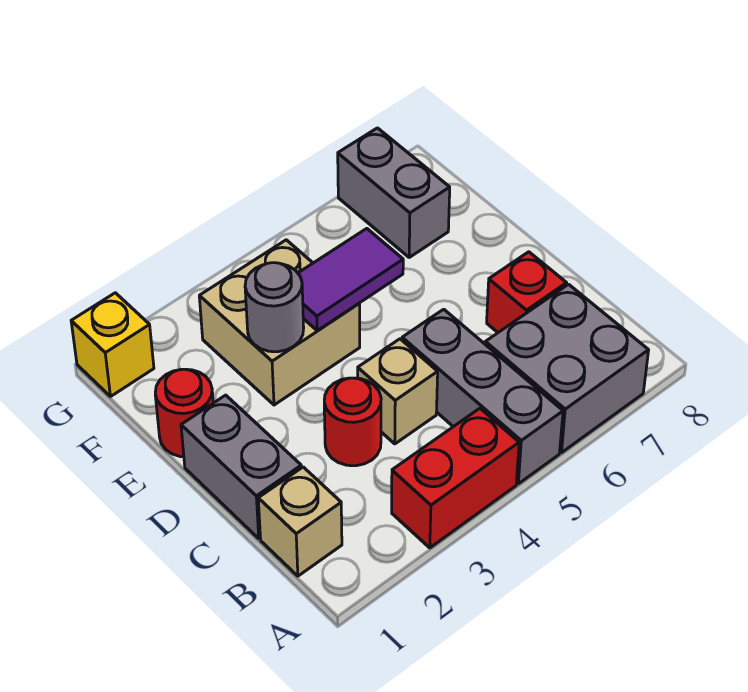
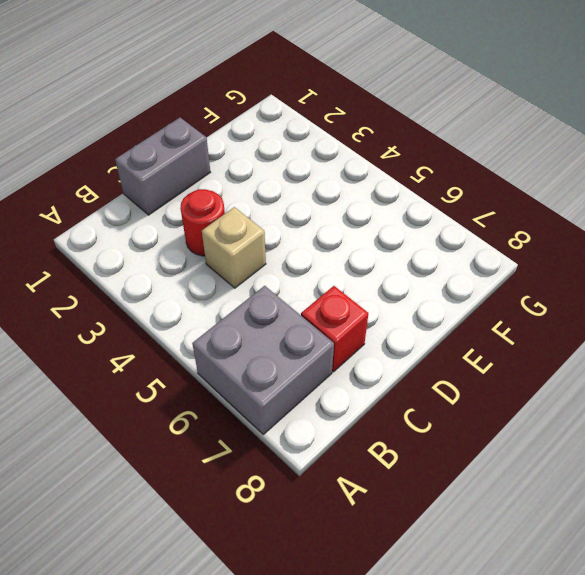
none -> red 1x2 brick [392,408,519,548]
none -> grey 1x3 brick [402,309,563,484]
none -> tan 1x1 brick [258,467,342,576]

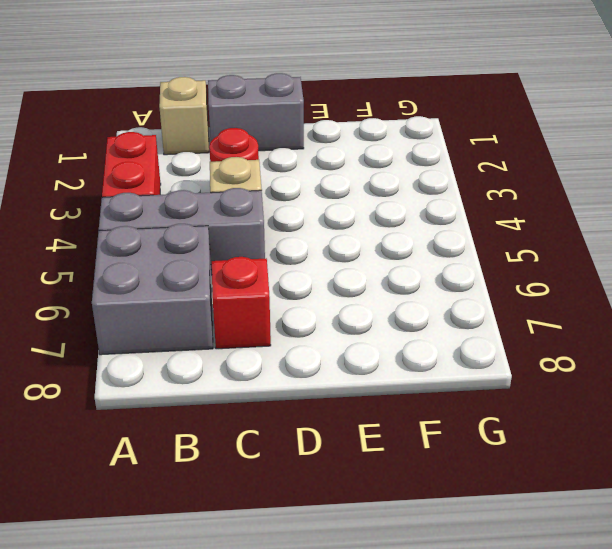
none -> red 1x1 round brick [155,369,213,457]
none -> tan 2x2 brick [199,240,360,405]
none -> grey 1x2 brick [338,128,450,257]

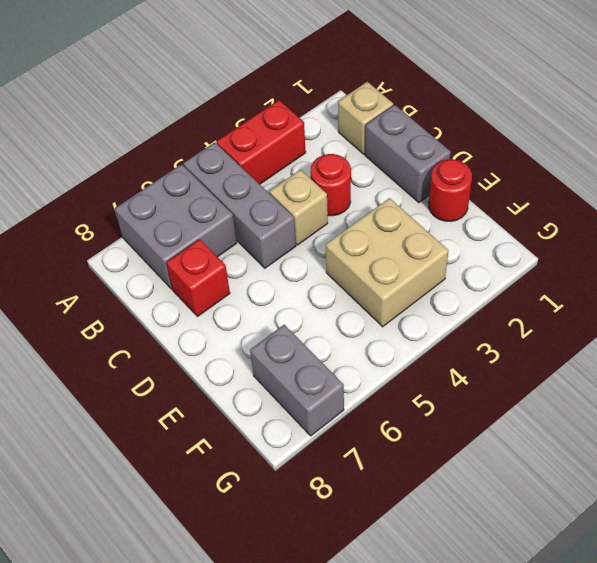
none -> yellow 1x1 brick [71,293,154,397]
none -> grey 1x1 round brick [245,263,304,352]
none -> purple 1x2 tile [298,229,403,331]

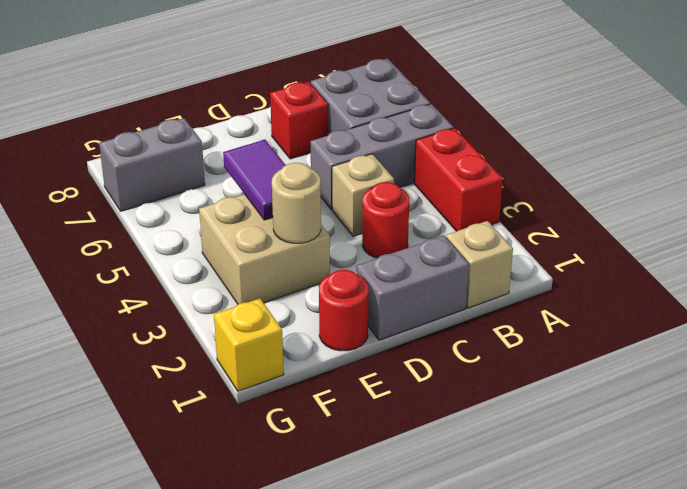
tan 1x1 round brick [272,163,321,243] -> grey 1x1 round brick [245,263,304,352]

